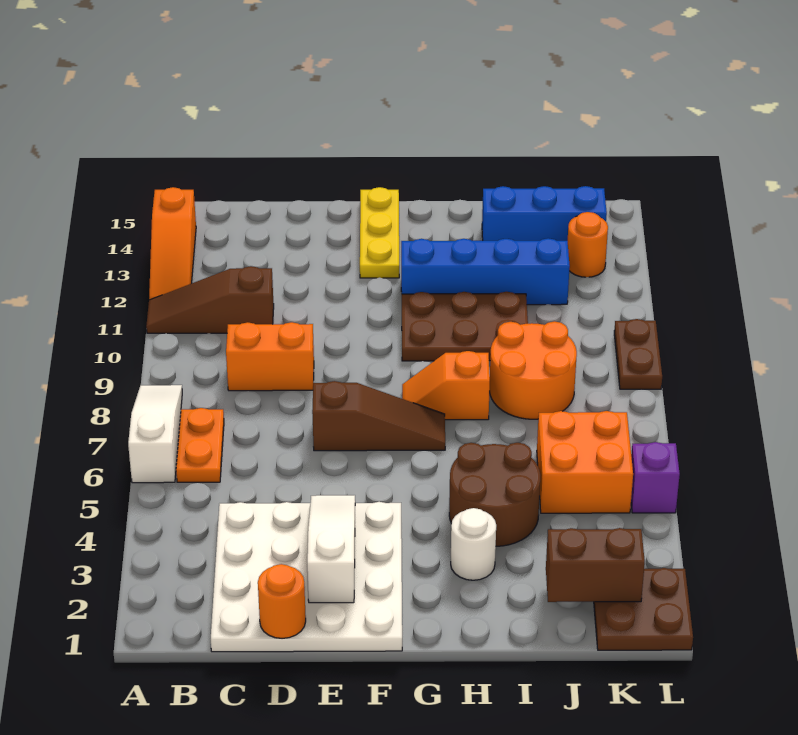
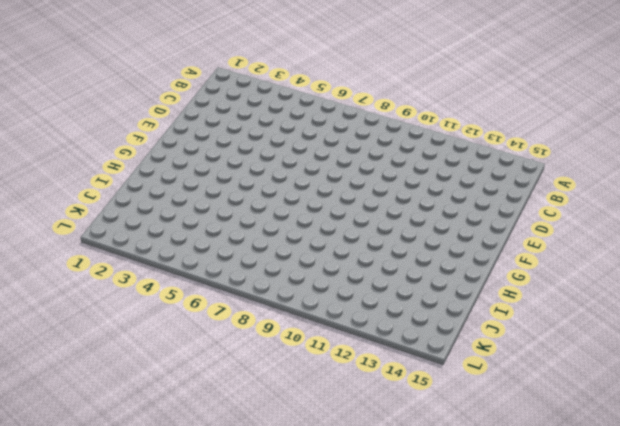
none -> white 1x3 slope [128,385,182,483]
none -> brown 1x3 slope [146,266,274,333]
none -> orange 1x3 slope [149,187,196,300]

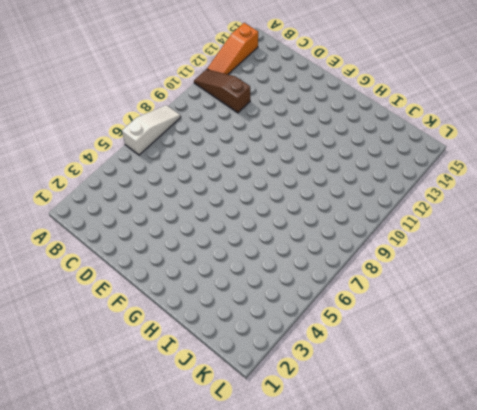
none -> orange 1x2 plate [176,408,224,482]
none -> white 4x4 plate [211,502,402,652]
none -> orange 1x2 brick [226,322,314,391]

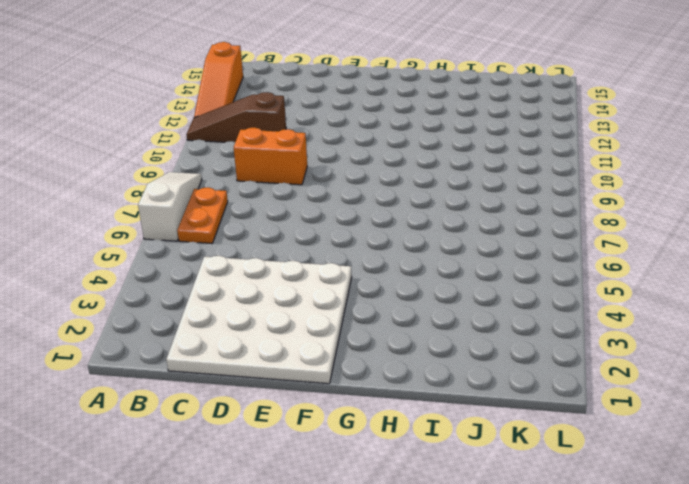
none -> brown 1x3 slope [312,381,445,451]
none -> yellow 1x3 plate [360,187,399,278]
none -> orange 1x2 slope [402,351,490,420]

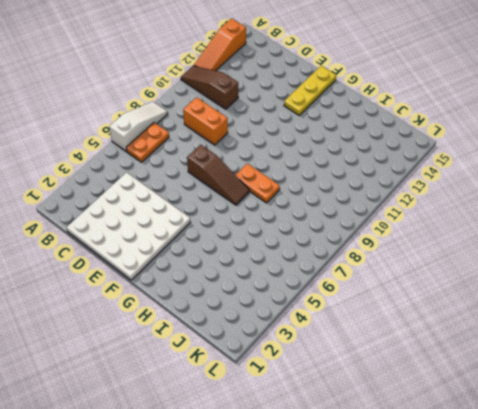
orange 1x2 plate [236,164,280,203] -> orange 1x2 slope [402,351,490,420]
none -> brown 2x3 plate [402,292,528,361]
none -> blue 1x4 brick [401,238,570,305]
none -> white 1x1 round brick [451,508,496,580]

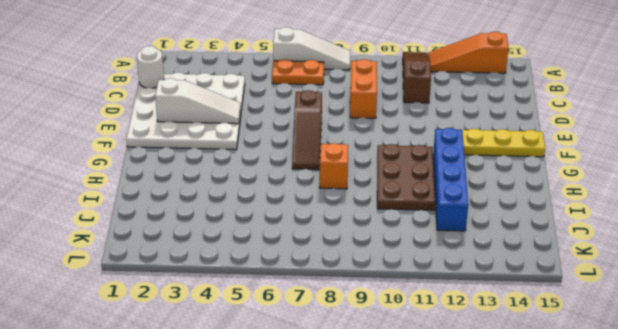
white 1x1 round brick [137,46,164,88] -> white 1x1 round brick moved to [451,508,496,580]
none -> brown 2x2 round brick [449,443,541,546]
none -> orange 2x2 round brick [490,321,577,419]
none -> blue 1x3 brick [482,186,607,241]

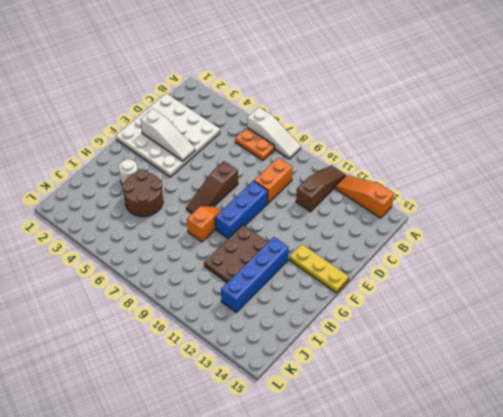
blue 1x3 brick [215,181,268,238] -> blue 1x3 brick moved to [482,186,607,241]
none -> orange 2x2 round brick [490,321,577,419]
none -> orange 2x2 brick [537,411,633,513]
none -> brown 2x2 plate [594,568,693,650]

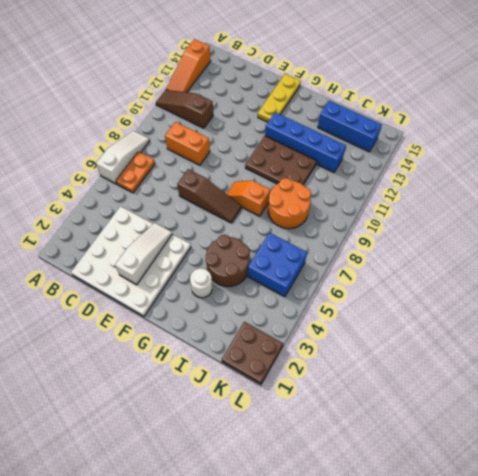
blue 2x2 brick [248,233,307,297] -> orange 2x2 brick [537,411,633,513]
none -> orange 1x1 round brick [568,212,608,277]
none -> purple 1x1 brick [631,442,680,513]
none -> brown 1x2 plate [614,319,662,389]

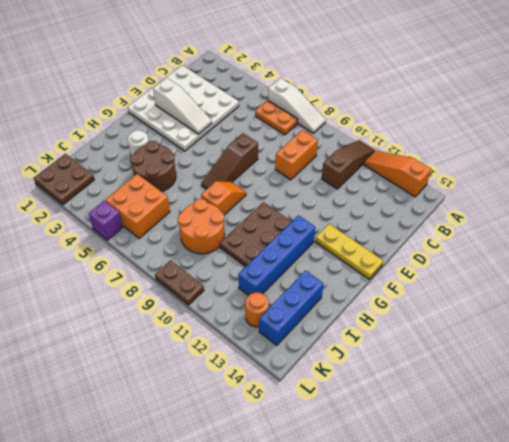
none -> orange 1x1 round brick [258,564,306,638]
none -> brown 1x2 brick [546,528,645,602]

